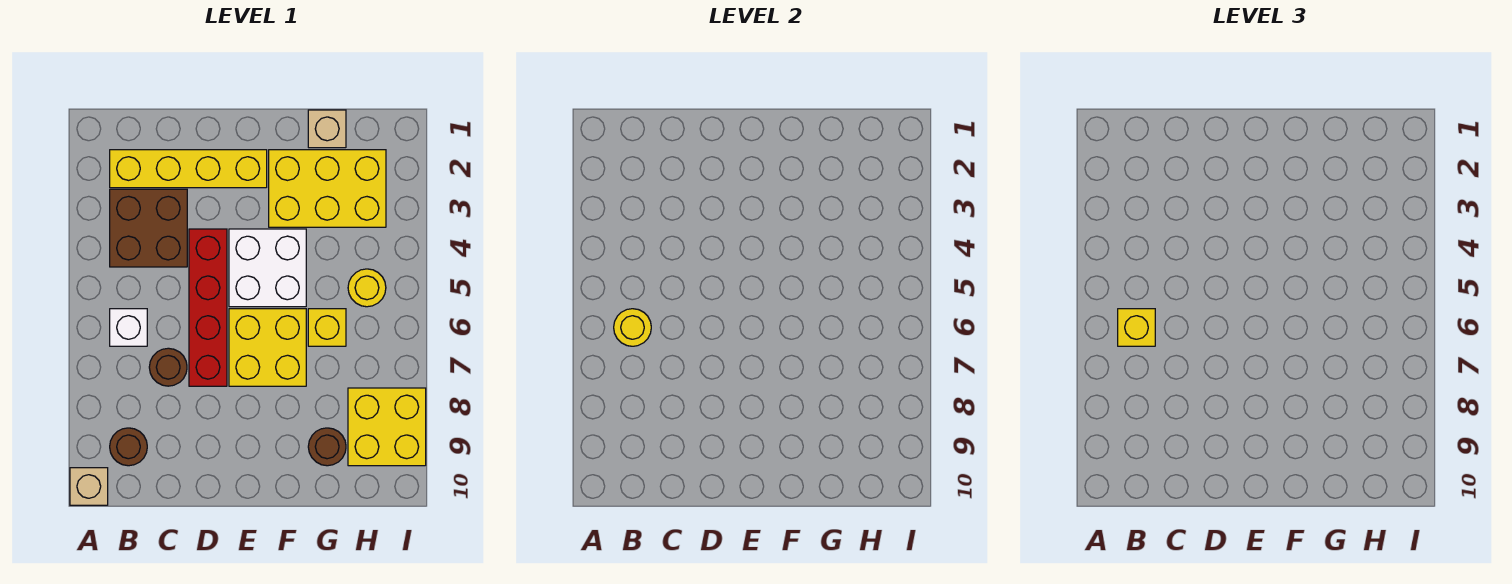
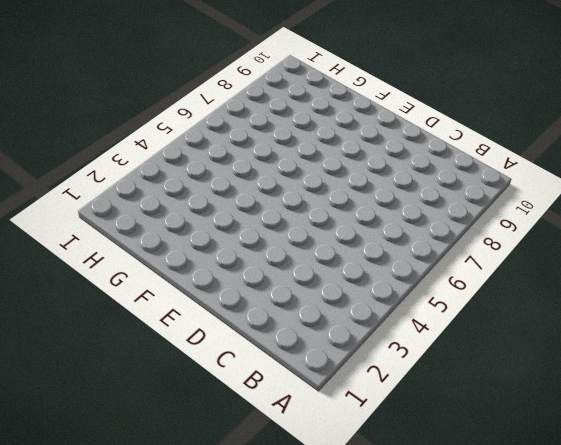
none -> tan 1x1 brick [70,468,108,505]
none -> yellow 1x4 brick [110,150,267,188]
none -> brown 2x2 brick [110,189,187,267]

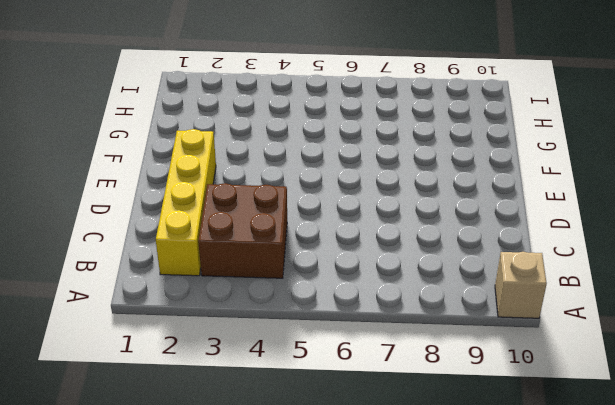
none -> white 1x1 brick [110,309,147,346]
none -> brown 1x1 round brick [110,428,147,466]
none -> brown 1x1 round brick [149,348,187,386]

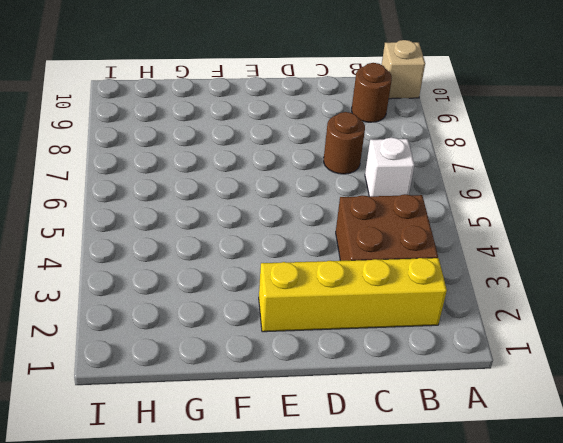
none -> red 1x4 brick [189,229,227,386]
none -> white 2x2 brick [229,229,306,307]
none -> yellow 2x2 brick [229,309,306,386]

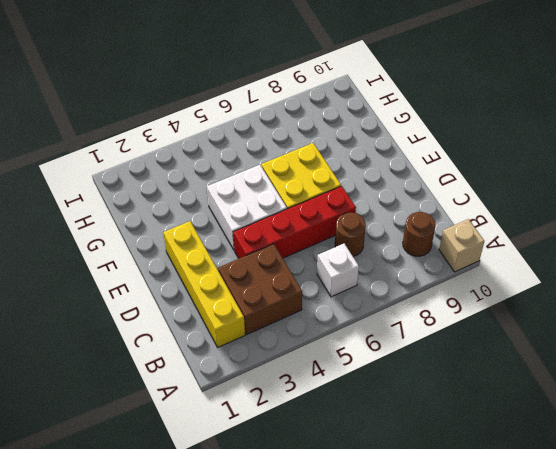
none -> yellow 2x3 brick [269,150,386,227]
none -> tan 1x1 brick [308,110,346,148]
none -> yellow 1x1 brick [308,309,346,346]

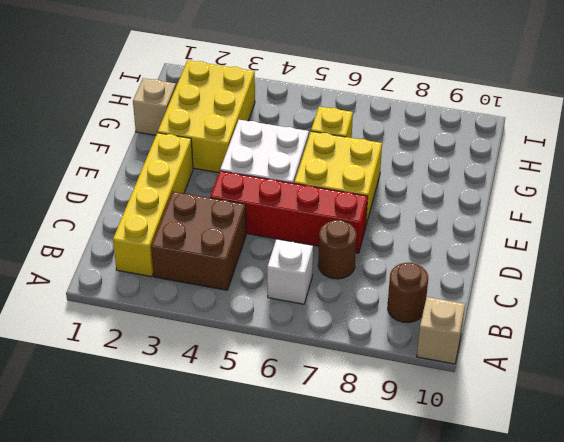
none -> brown 1x1 round brick [308,428,346,466]
none -> yellow 1x1 round brick [348,269,386,307]
none -> yellow 2x2 brick [348,388,426,466]

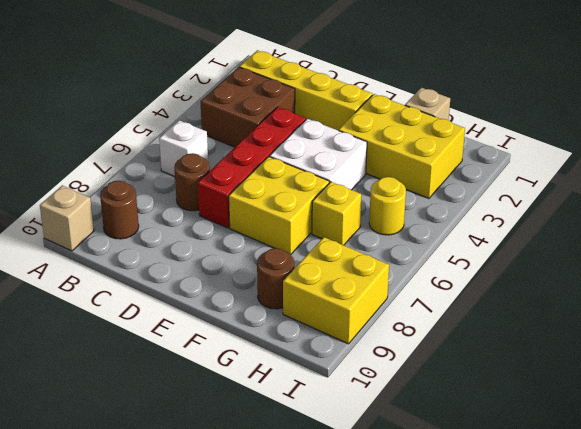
none -> yellow 1x1 round brick [614,309,651,346]
none -> yellow 1x1 brick [1118,309,1155,346]

